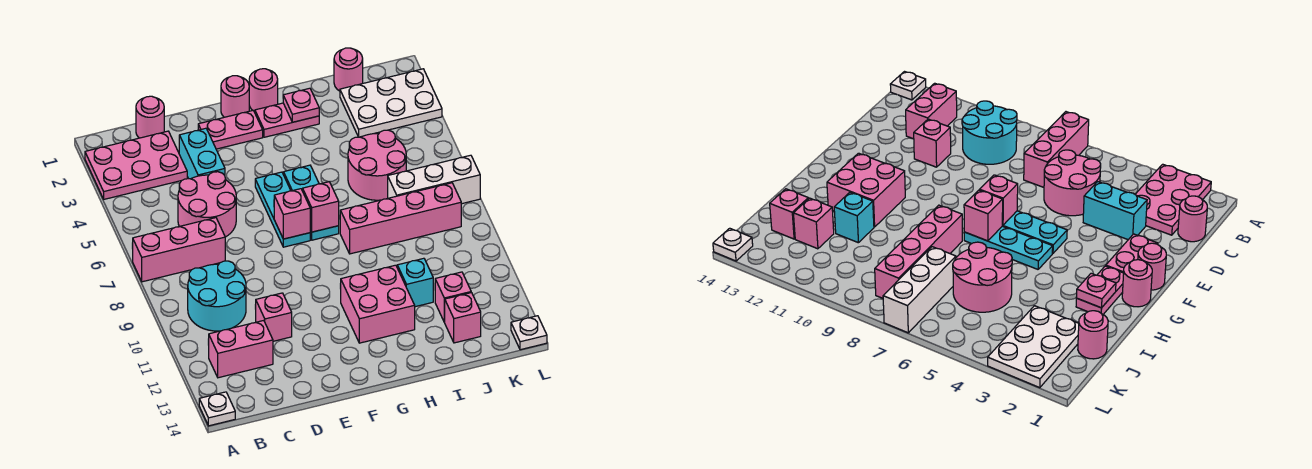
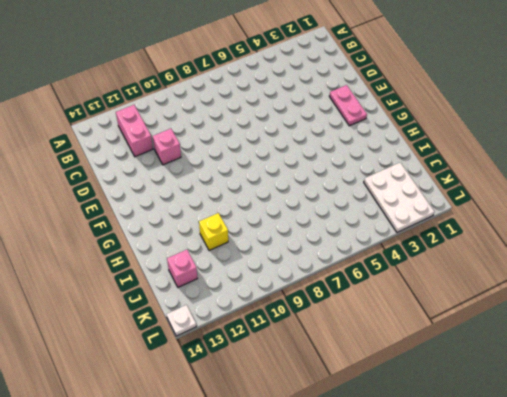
yellow 1x1 brick [199,213,228,251] -> cyan 1x1 brick [397,258,433,307]
none -> pink 2x3 plate [85,131,187,199]
none -> pink 1x3 brick [133,218,225,282]
none -> white 1x1 plate [199,392,235,426]

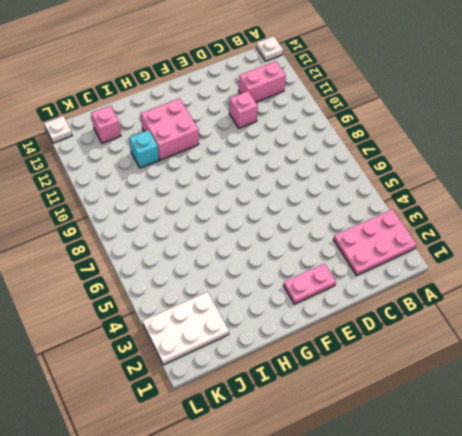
none -> pink 1x3 brick [133,218,225,282]
none -> cyan 2x2 round brick [188,261,246,331]
none -> pink 1x1 round brick [136,96,164,138]

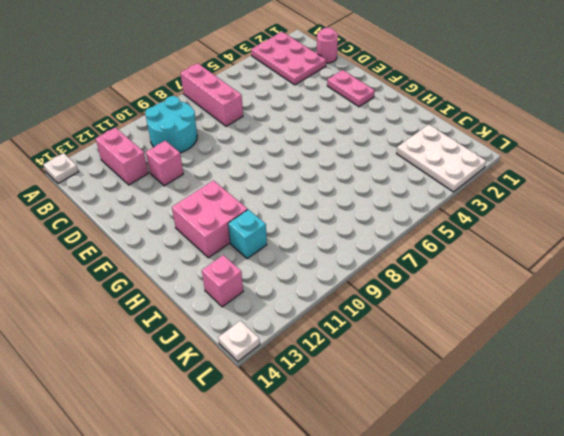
none -> pink 2x2 round brick [178,172,236,237]
none -> cyan 1x2 brick [179,128,225,179]
none -> pink 1x1 round brick [221,76,249,117]

